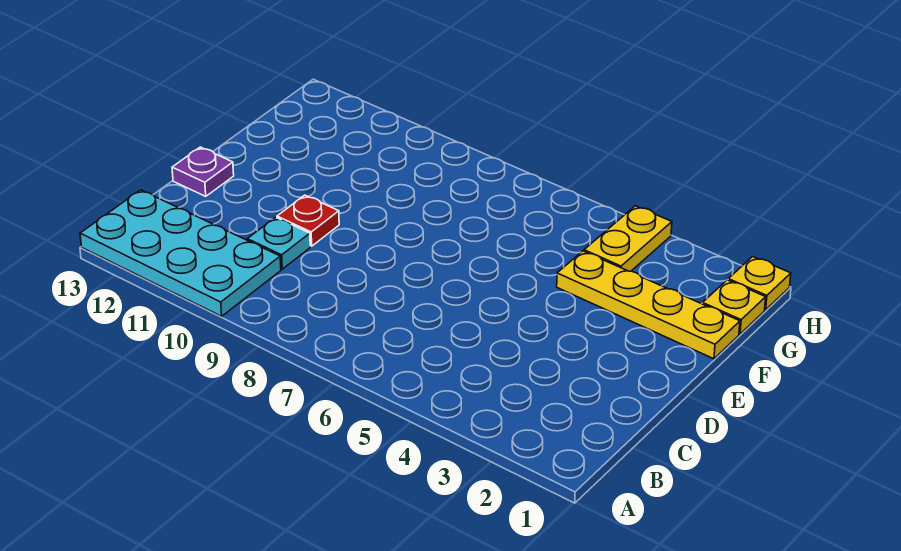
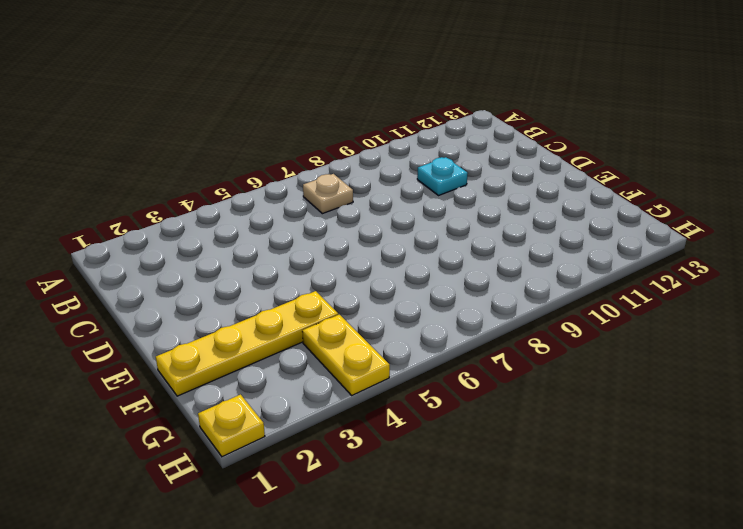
tan 1x1 plate [303,174,353,214] -> none
none -> cyan 2x4 plate [80,190,281,316]
none -> red 1x1 plate [277,195,339,246]

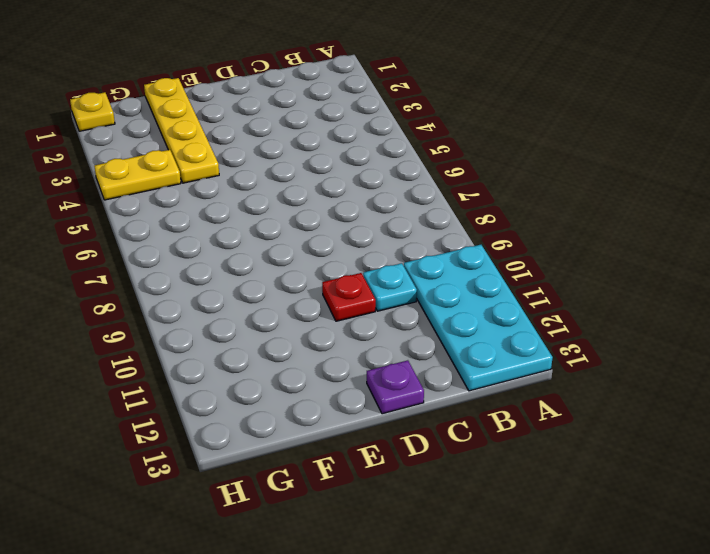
none -> yellow 1x1 plate [702,280,766,334]

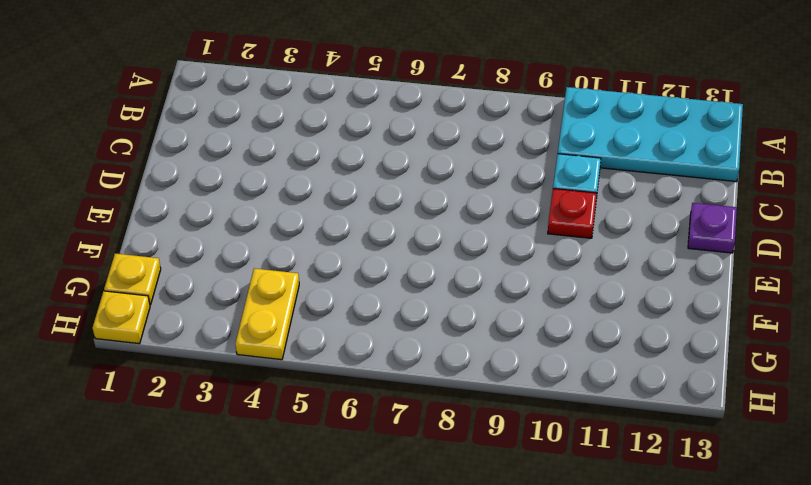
none -> yellow 1x4 plate [557,251,740,359]

